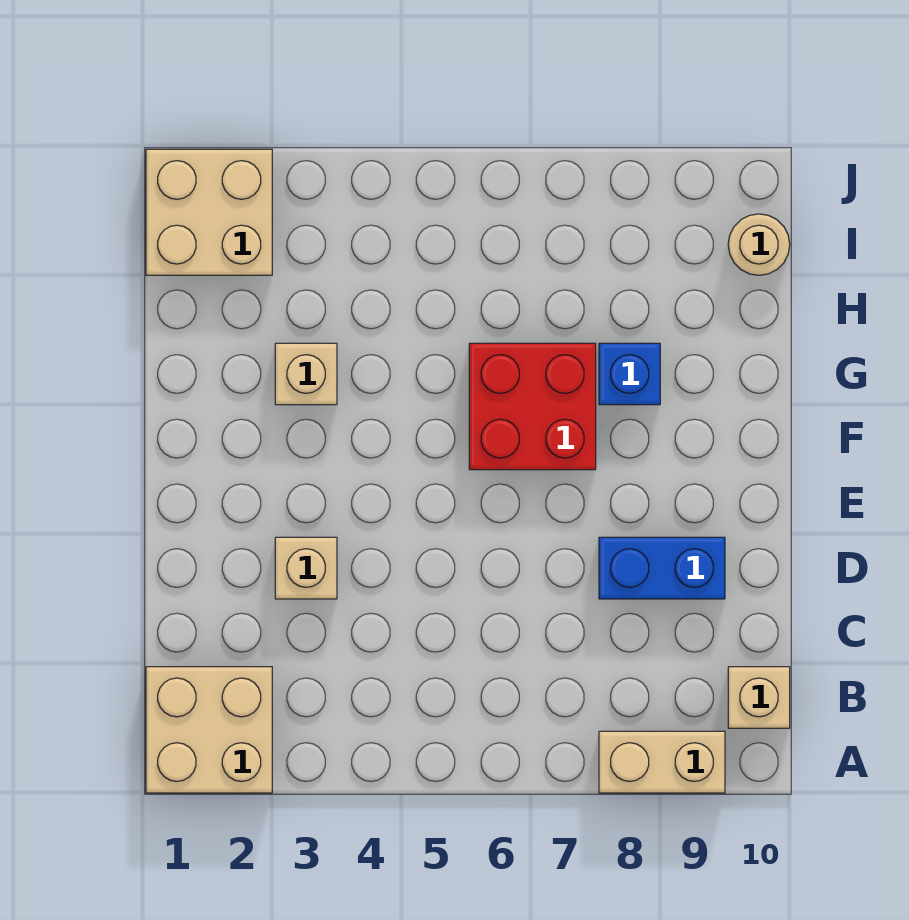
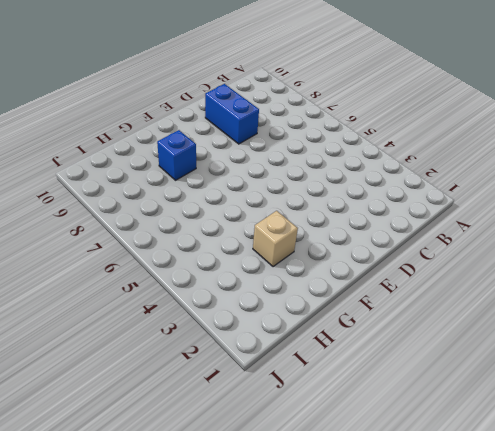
none -> tan 2x2 brick [146,667,272,793]
none -> tan 1x2 brick [599,731,725,793]

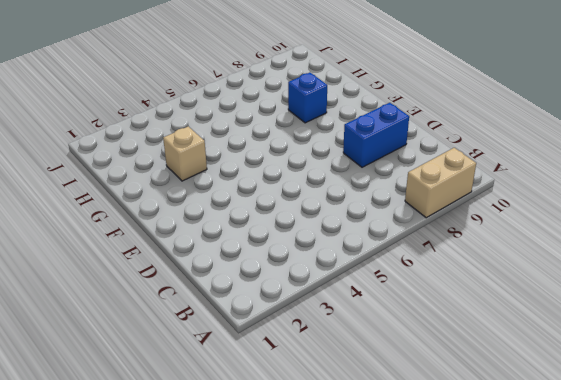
none -> tan 2x2 brick [146,667,272,793]
none -> tan 1x1 brick [728,667,790,728]

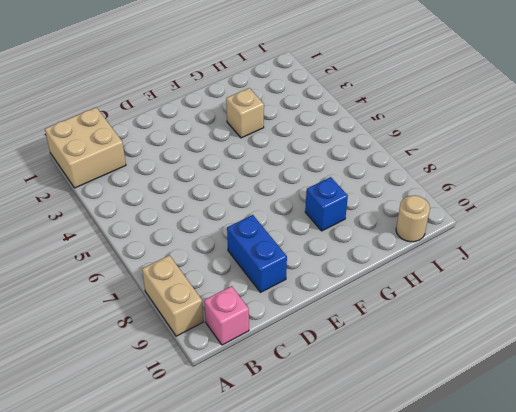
pink 1x1 brick [204,286,249,345] -> tan 1x1 brick [728,667,790,728]
none -> tan 1x1 brick [275,537,337,599]
none -> red 2x2 brick [469,343,596,470]

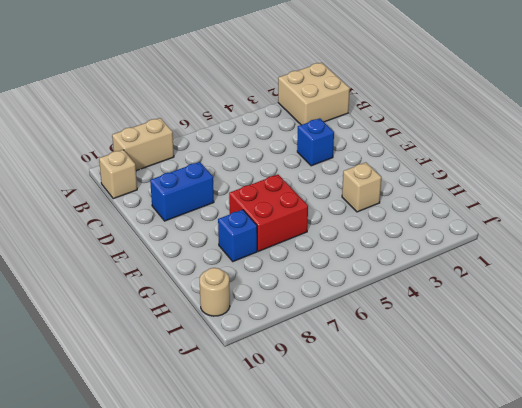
blue 1x1 brick [297,118,334,166] -> tan 1x1 brick [275,537,337,599]
none -> tan 2x2 brick [146,149,272,275]

